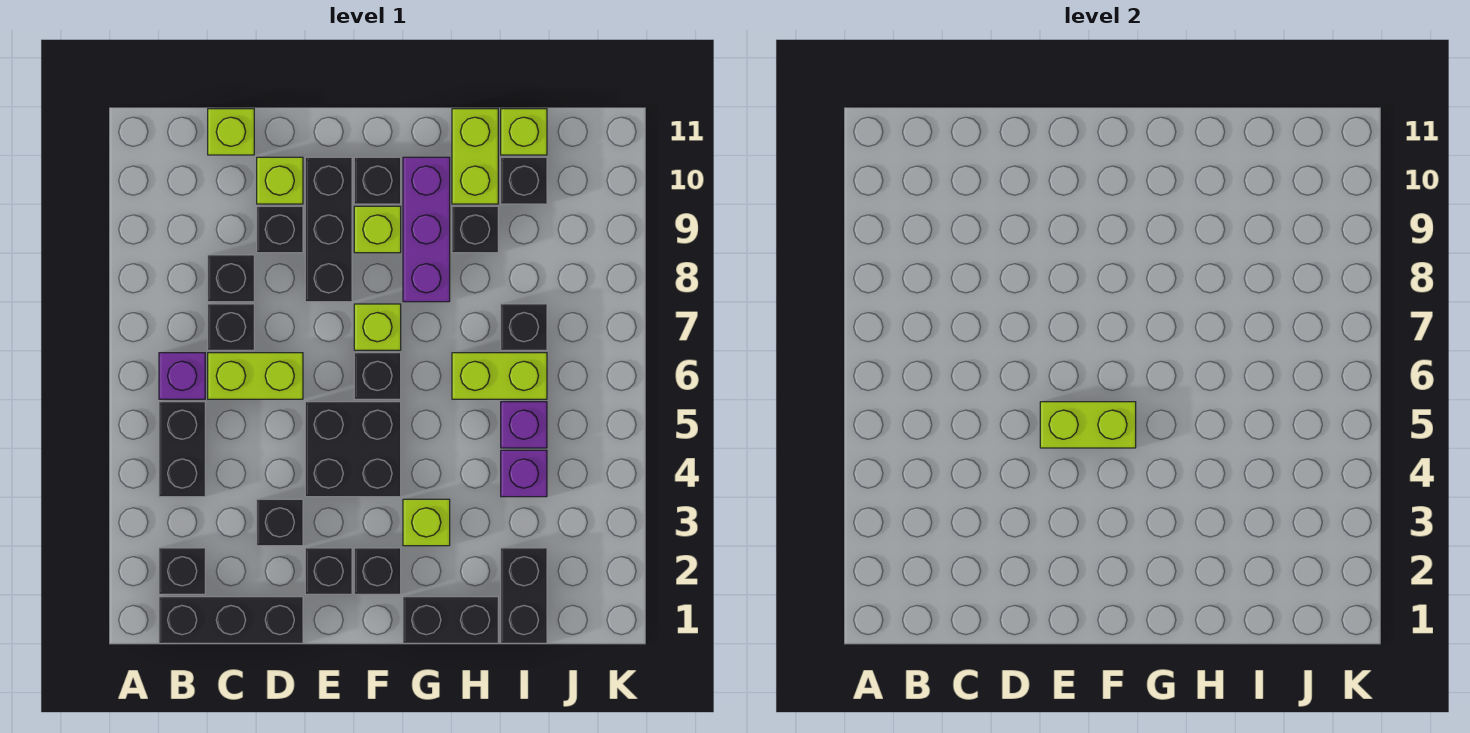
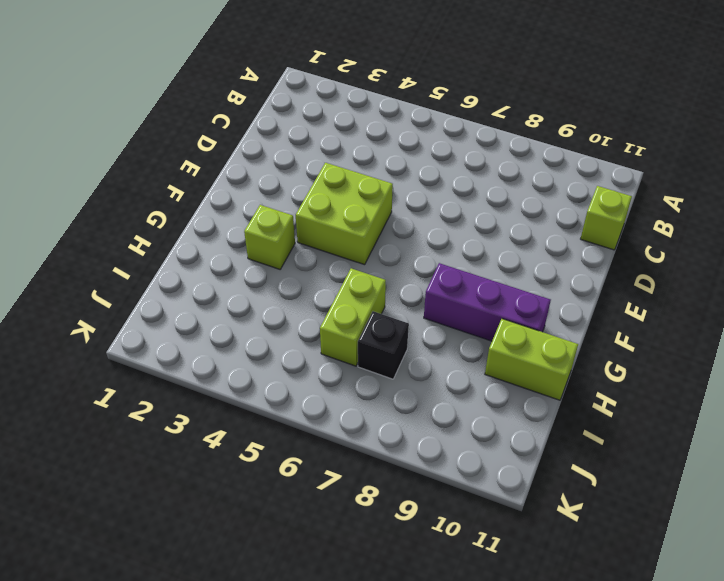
lime 2x2 brick [296,163,393,265] -> black 2x2 brick [305,402,401,497]
none -> black 1x3 brick [159,597,303,643]
none -> black 1x1 brick [159,548,205,594]
none -> black 1x2 brick [159,402,205,497]
none -> purple 1x1 brick [159,353,205,399]

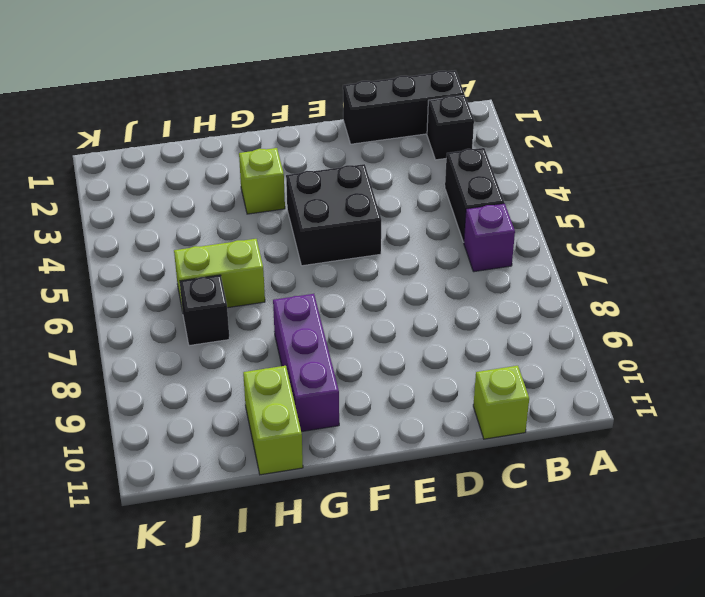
none -> lime 1x2 brick [208,353,303,399]
none -> black 1x1 brick [208,304,254,350]
none -> black 1x1 brick [208,255,254,302]
none -> black 1x1 brick [257,499,303,546]

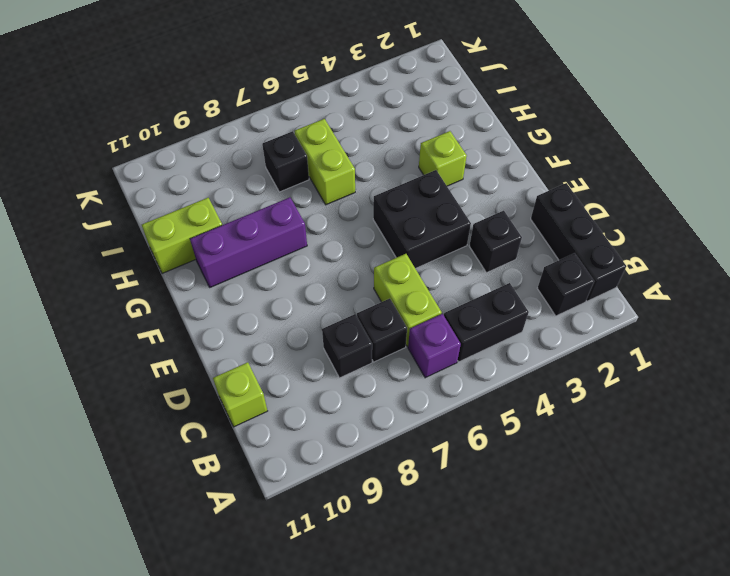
none -> black 1x1 brick [257,206,303,253]
none -> lime 1x1 brick [257,157,303,204]
none -> black 1x1 brick [305,548,352,594]
none -> black 1x3 brick [305,157,352,302]

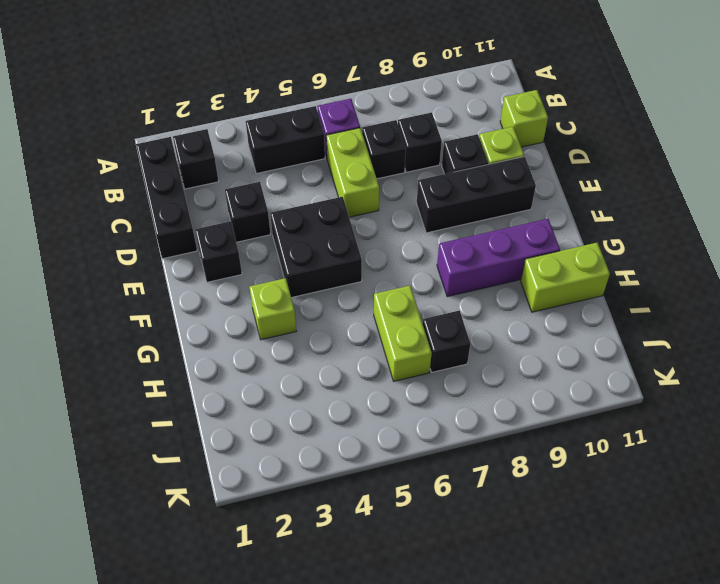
none -> black 1x1 brick [354,548,401,594]
none -> black 1x1 brick [354,353,401,399]
none -> lime 1x1 brick [354,304,401,350]
none -> lime 1x1 brick [354,206,401,253]

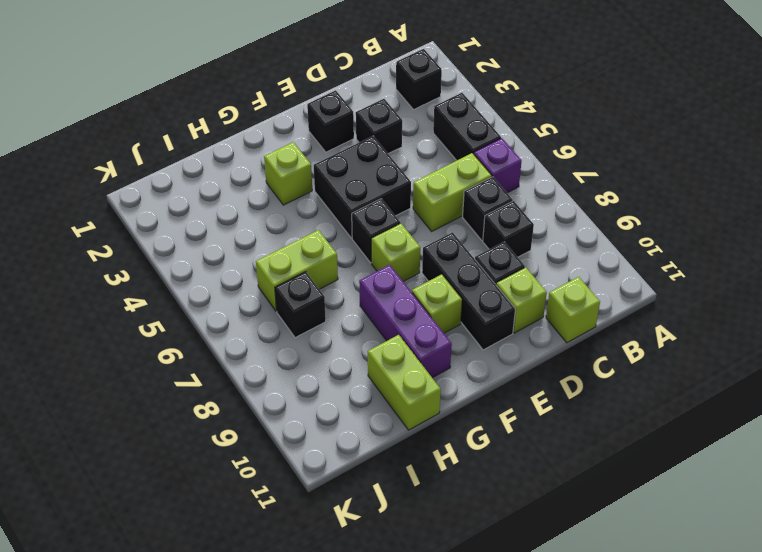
none -> black 1x3 brick [159,597,303,643]
none -> black 1x1 brick [354,548,401,594]
none -> black 1x1 brick [354,157,401,204]
none -> black 1x2 brick [403,597,498,643]

